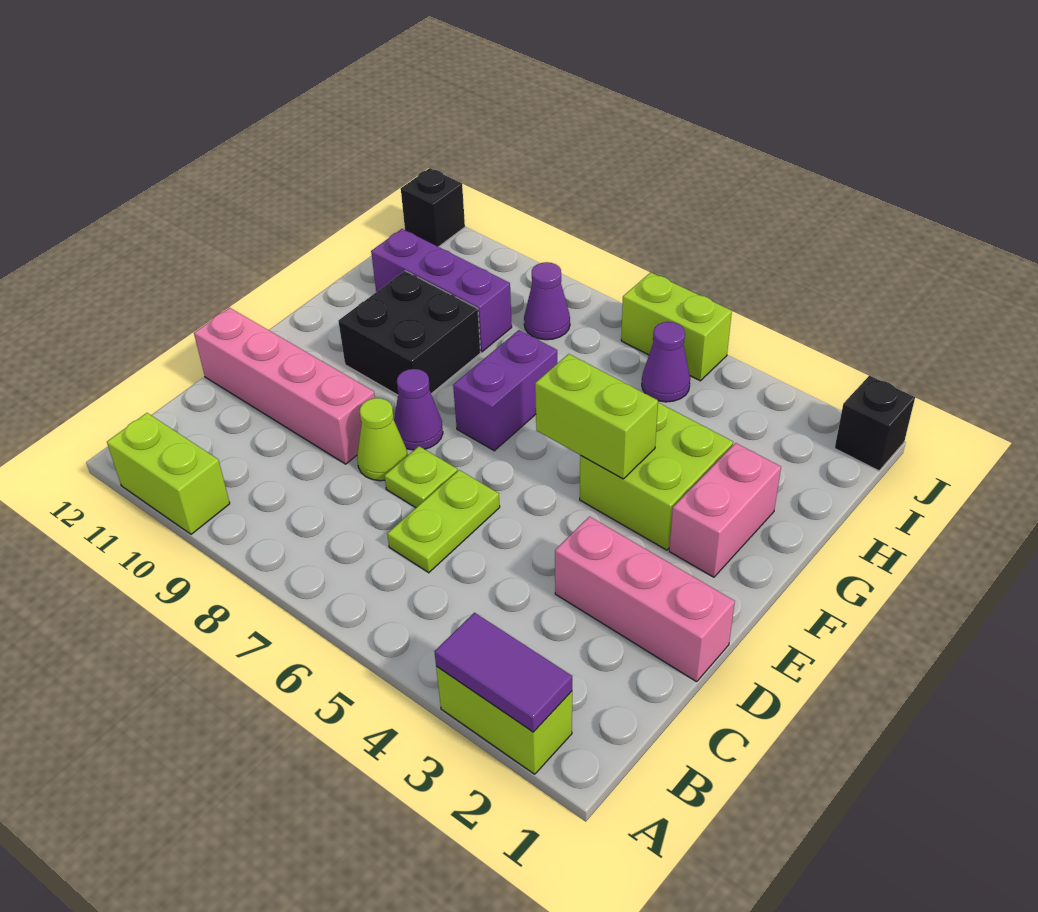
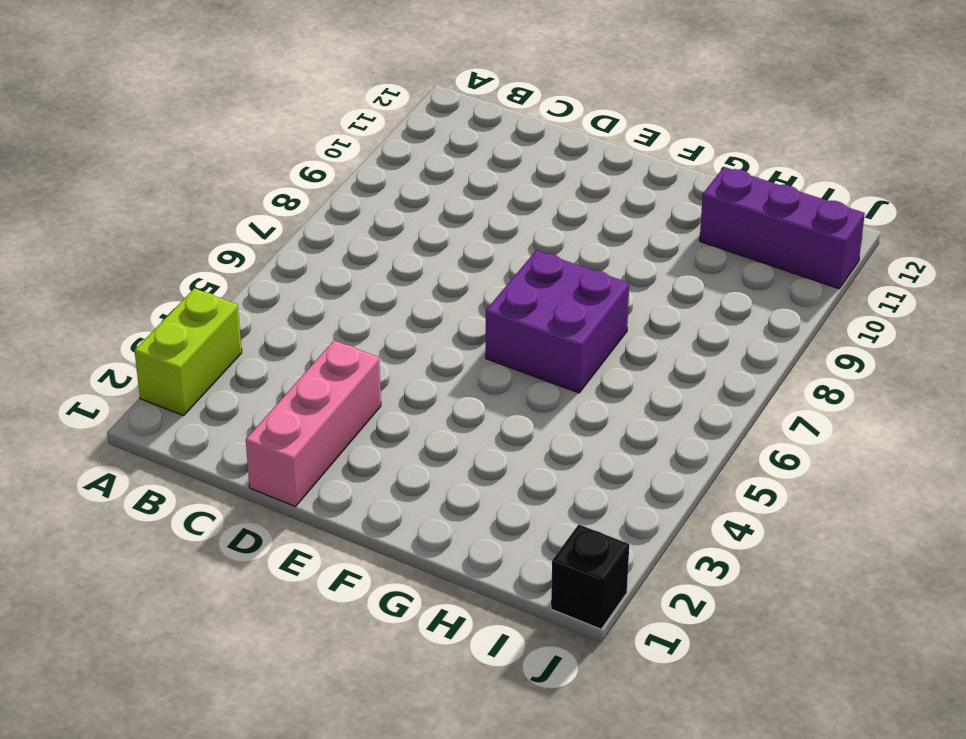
purple 2x2 brick [486,251,629,393] -> purple 1x2 brick [453,330,557,451]
purple 1x3 brick [700,167,865,289] -> purple 1x3 brick turned to [371,229,512,352]
none -> lime 1x2 brick [107,413,230,534]
none -> lime 1x2 plate [387,470,500,573]
none -> lime 1x1 plate [385,446,457,508]

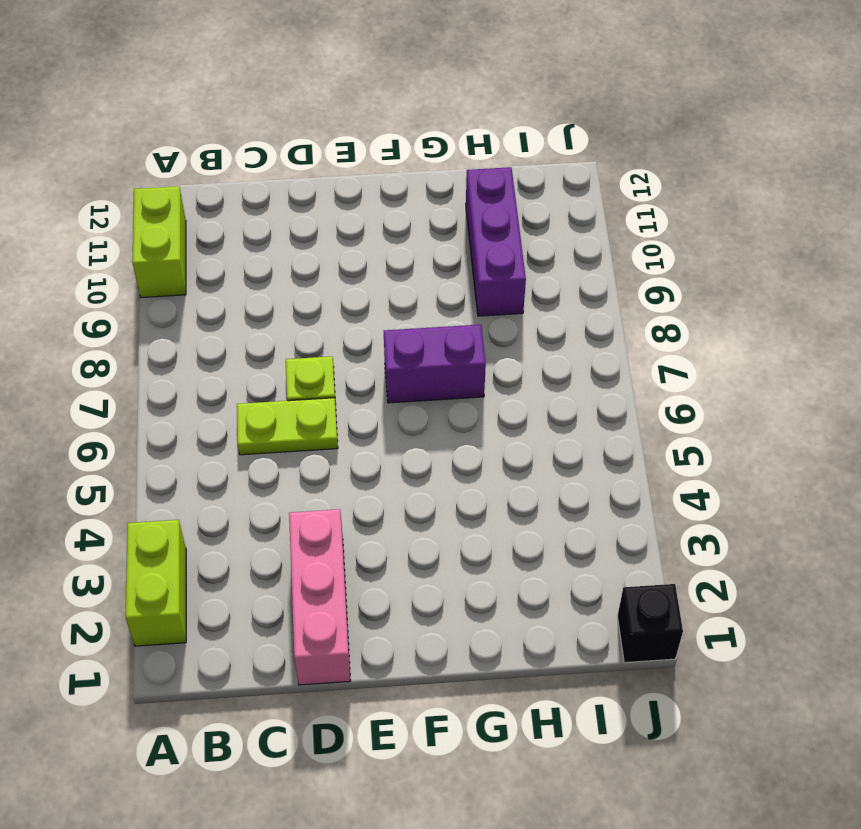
none -> lime 1x1 cone [357,398,407,481]
none -> pink 1x4 brick [194,308,375,464]
none -> purple 1x1 cone [394,369,443,450]

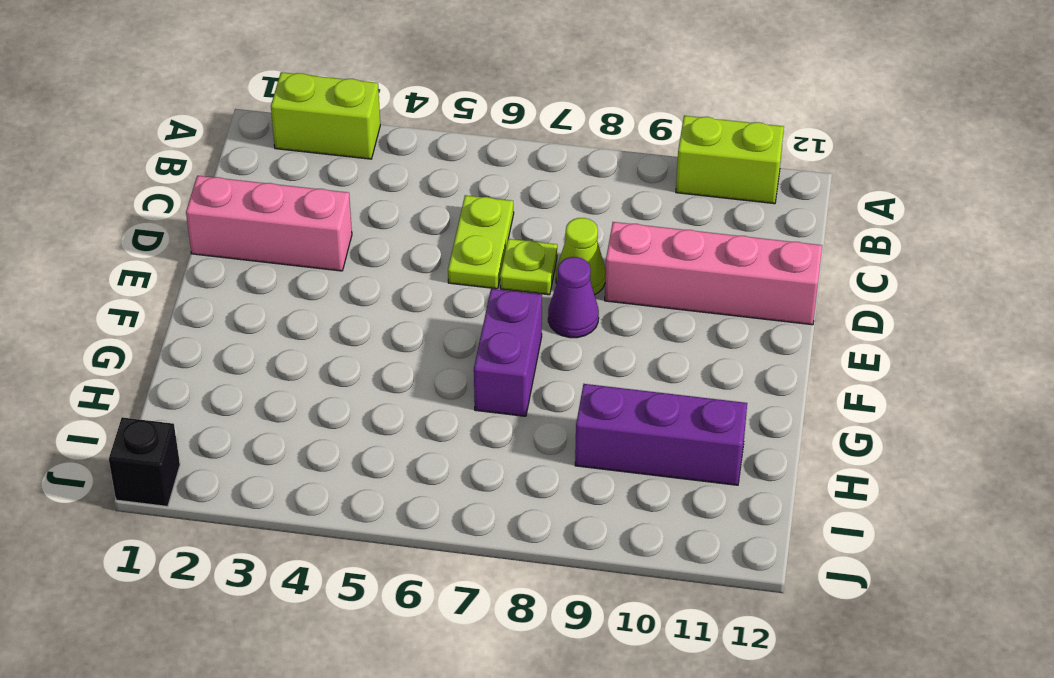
none -> pink 1x2 brick [669,443,781,577]
none -> lime 2x2 brick [580,403,733,550]
none -> black 2x2 brick [338,271,481,395]

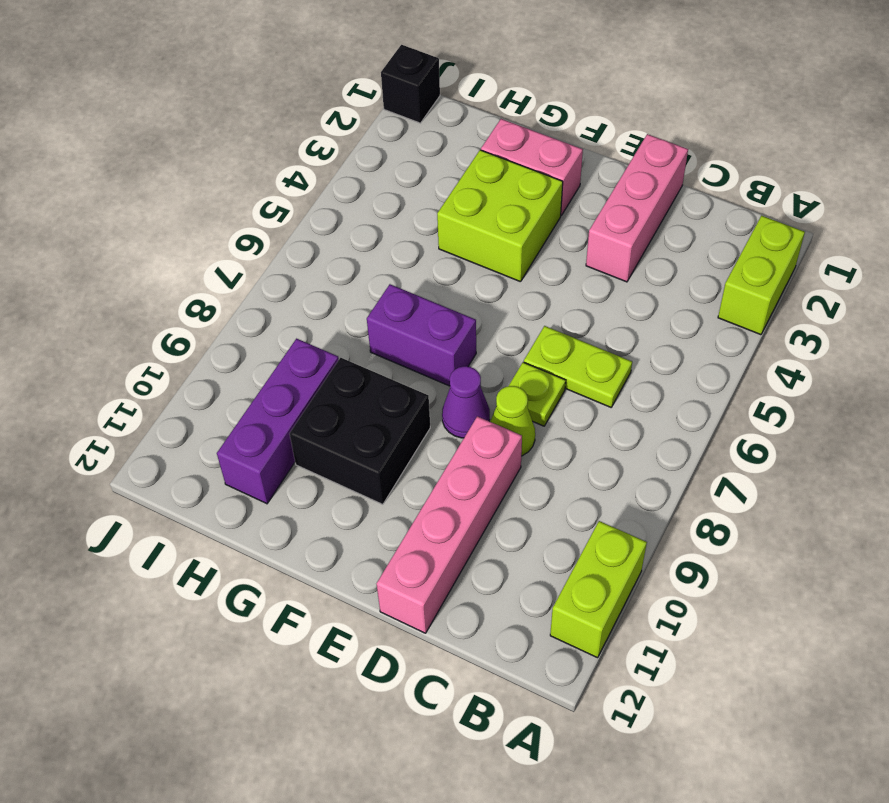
none -> purple 1x1 cone [642,322,690,402]
none -> purple 1x1 cone [524,262,570,340]
none -> lime 1x2 brick [621,272,732,381]

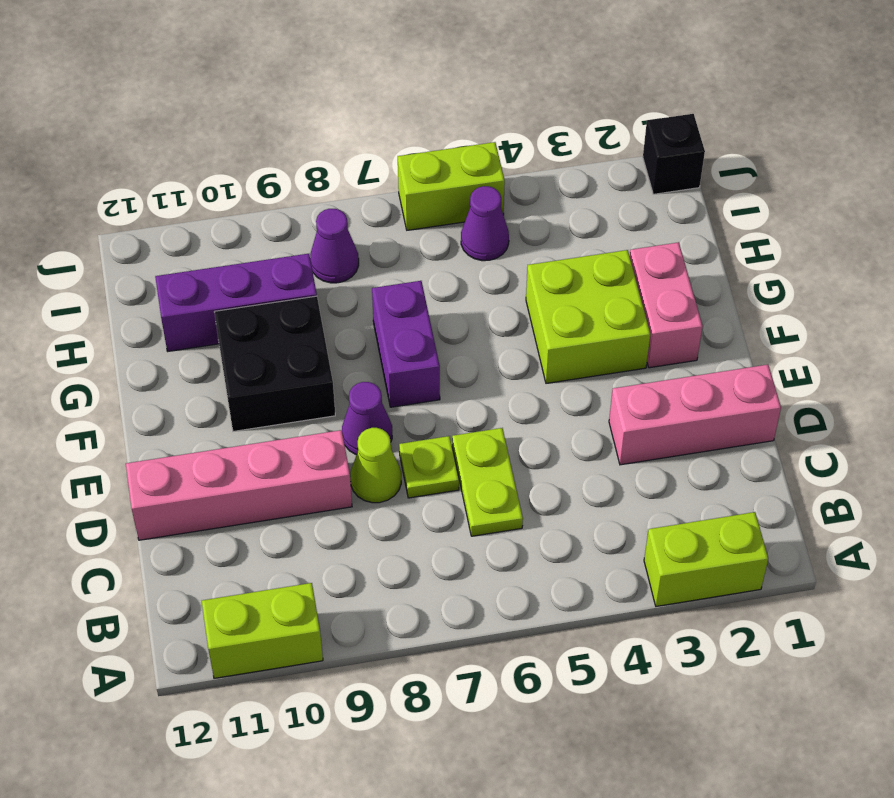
none -> black 1x1 brick [401,168,465,247]
none -> purple 1x2 tile [434,613,572,732]
none -> lime 1x2 brick [535,354,658,479]

